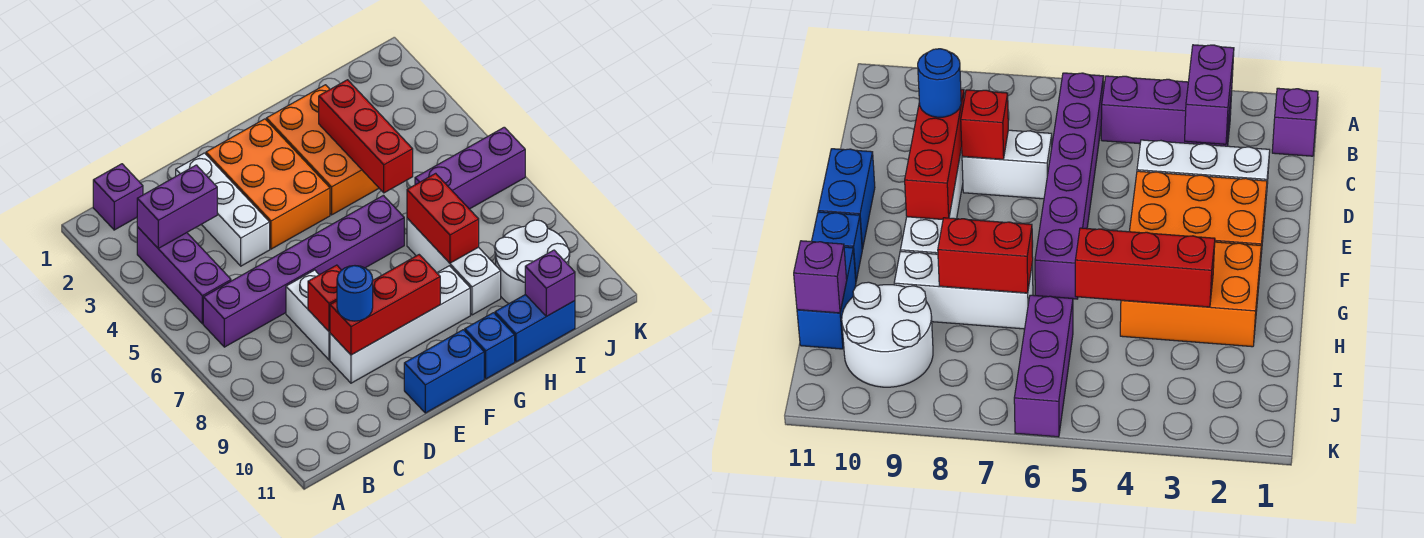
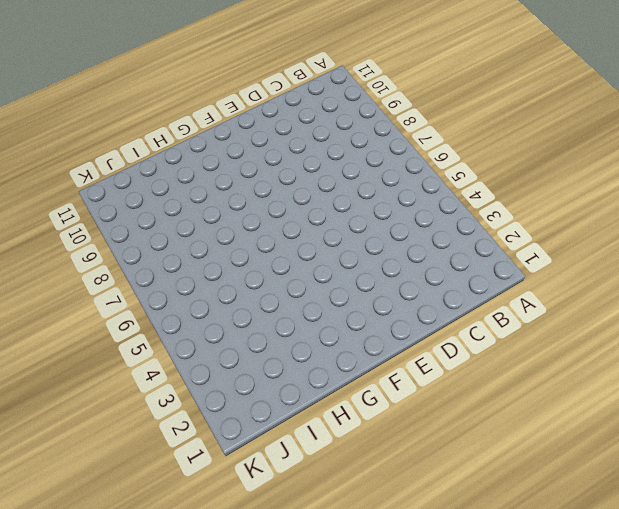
none -> purple 1x1 brick [93,164,143,230]
none -> purple 1x3 brick [137,227,231,324]
none -> purple 1x6 brick [203,195,404,347]

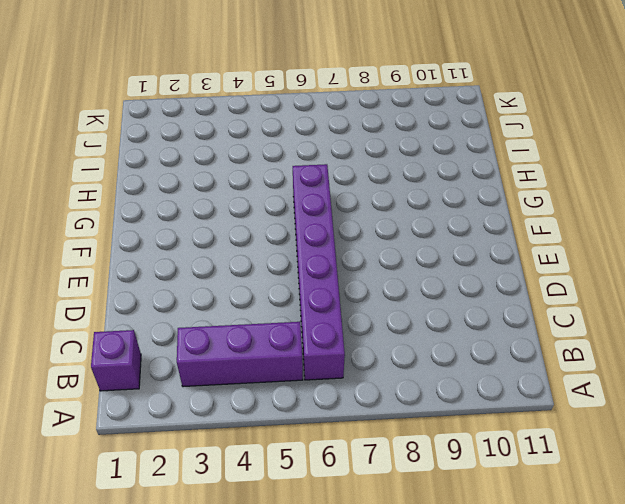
none -> white 1x3 brick [176,153,270,266]
none -> white 1x2 brick [286,270,330,360]
none -> white 1x4 brick [330,266,470,383]

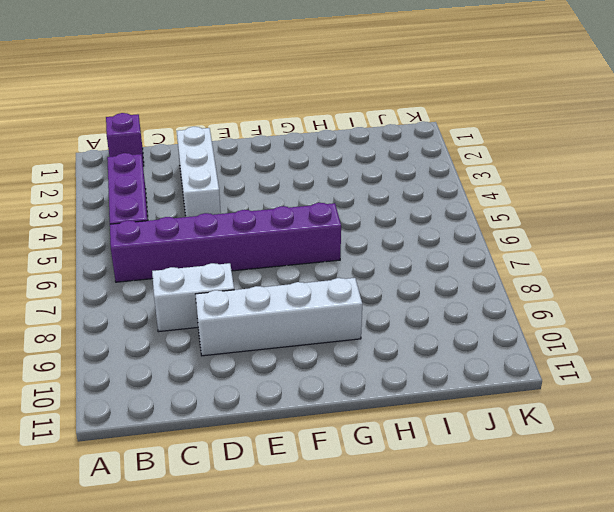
white 1x2 brick [152,263,234,332] -> white 1x2 brick turned to [286,270,330,360]
none -> orange 2x3 brick [206,119,330,249]
none -> blue 1x2 brick [404,330,484,413]
none -> orange 2x3 brick [266,85,379,215]

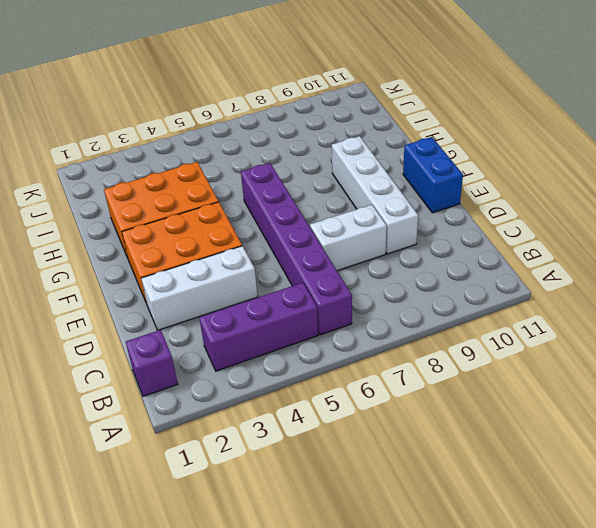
none -> blue 1x1 brick [465,313,515,379]
none -> white 1x3 brick [407,218,501,315]
none -> blue 1x2 brick [495,295,575,362]

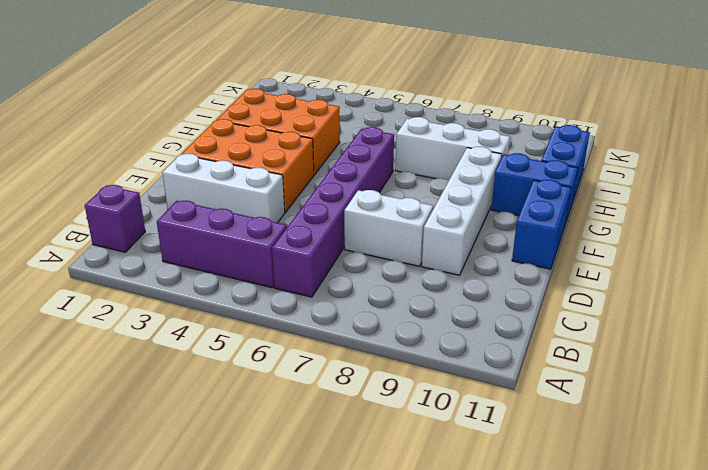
blue 1x2 brick [491,153,578,221] -> blue 1x1 brick [465,313,515,379]
none -> purple 1x3 brick [415,127,525,209]
none -> white 2x2 round brick [495,220,570,303]
none -> purple 1x2 brick [137,165,217,249]

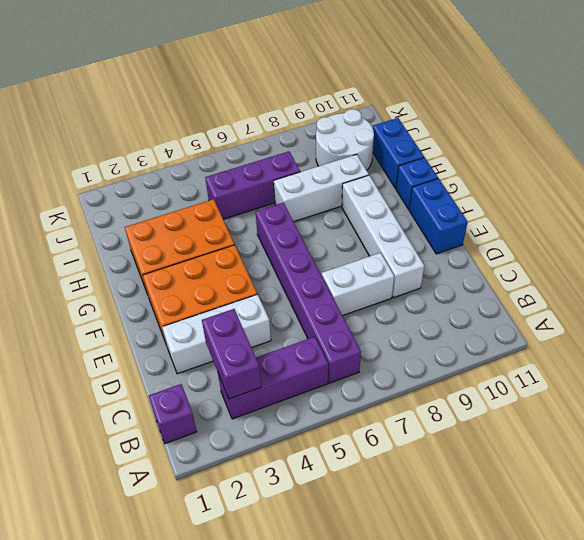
purple 1x3 brick [205,151,300,219] -> purple 1x3 brick turned to [415,127,525,209]
none -> red 1x1 brick [308,265,341,331]
none -> red 1x3 brick [330,255,440,355]
none -> red 1x3 brick [319,80,413,193]

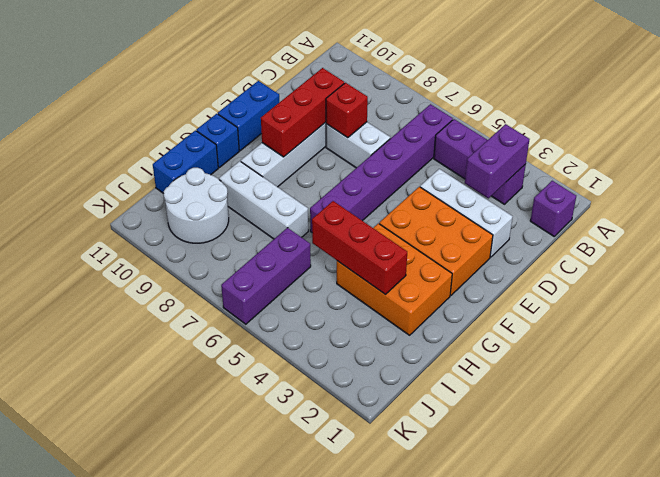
none -> red 1x2 brick [407,173,479,263]
none -> purple 1x1 brick [525,250,575,316]
none -> blue 1x1 round brick [337,266,373,321]

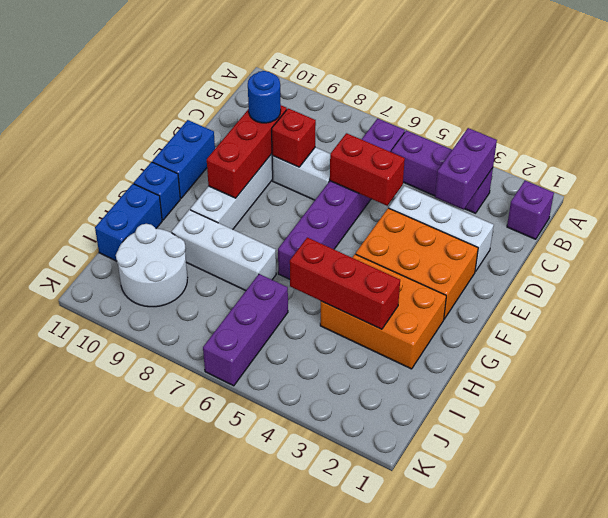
red 1x2 brick [330,133,405,206] -> red 1x2 brick moved to [407,173,479,263]
none -> purple 1x1 brick [525,250,575,316]

